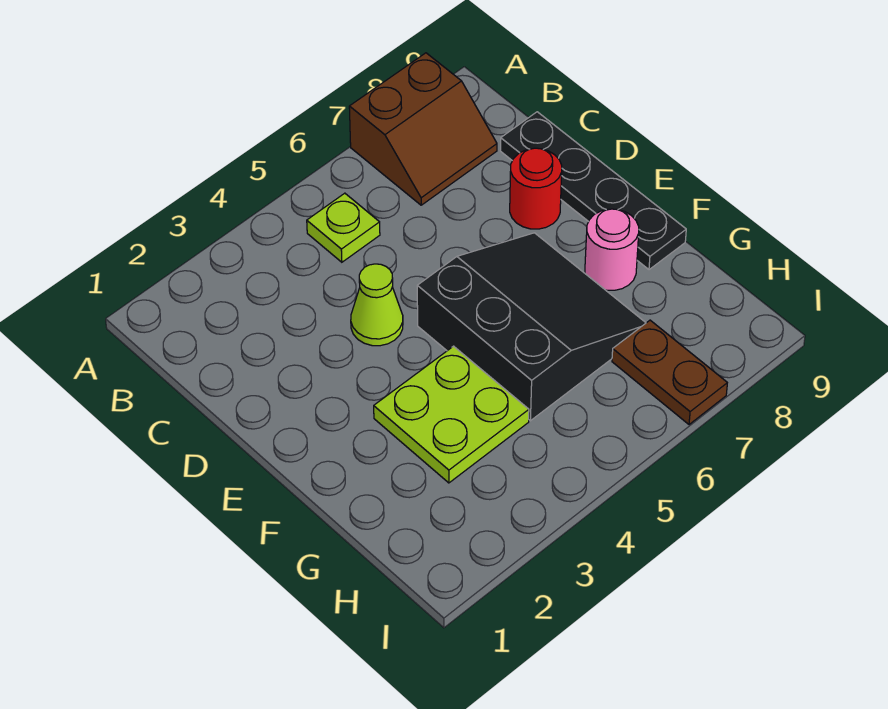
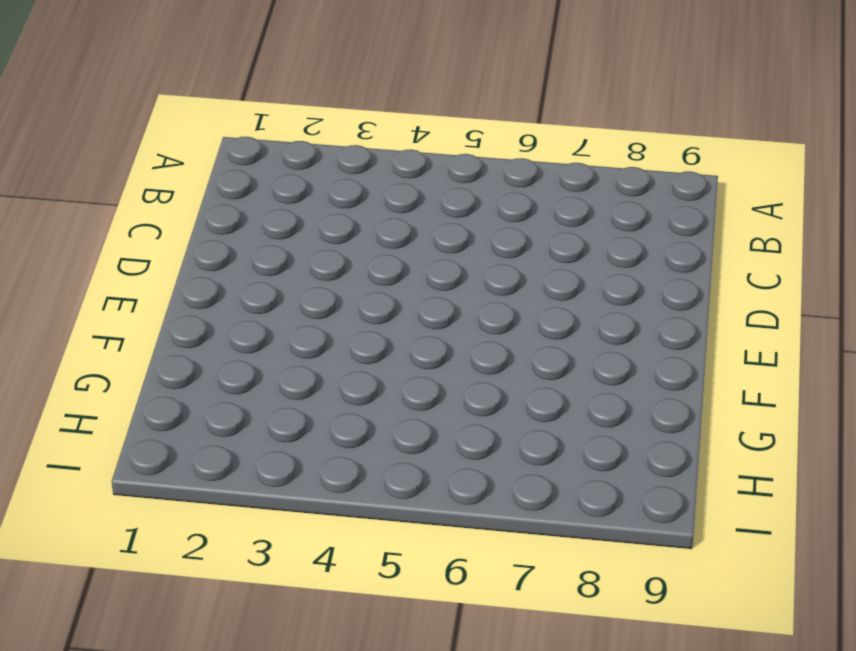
none -> brown 2x2 slope [349,53,497,205]
none -> lime 1x1 plate [307,193,380,262]

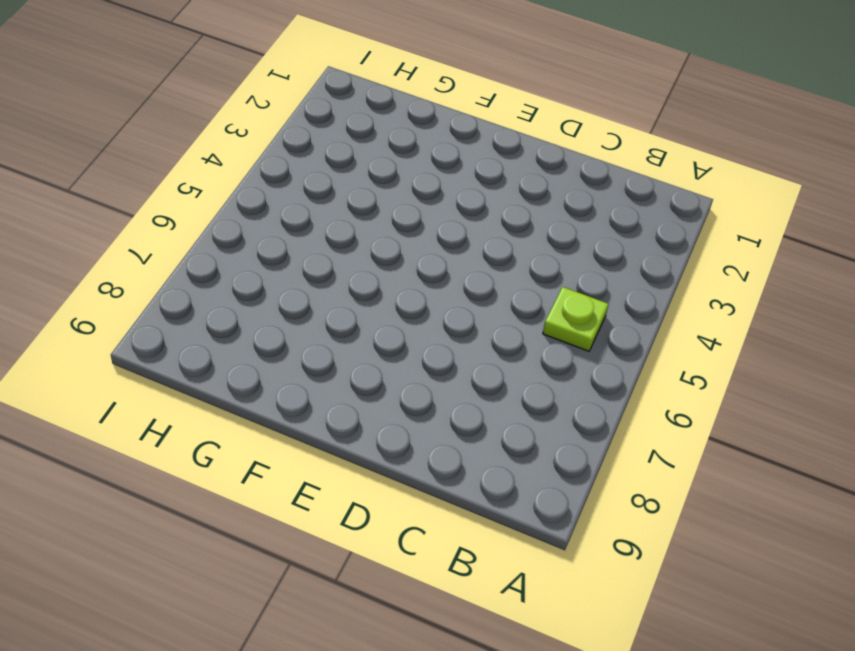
none -> brown 2x2 slope [349,53,497,205]
none -> black 1x4 plate [500,112,686,270]

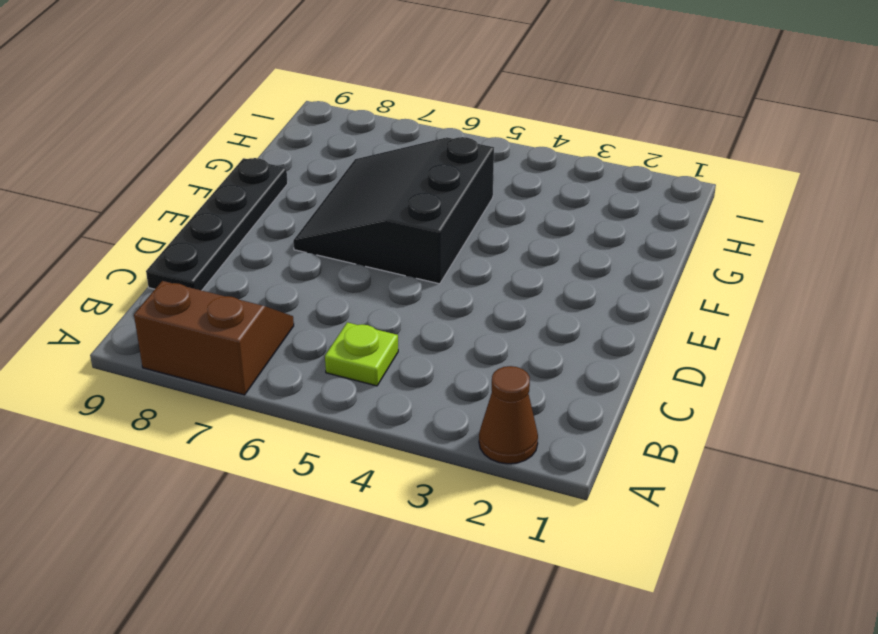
brown 1x1 cone [479,366,538,464] -> none
none -> lime 1x1 cone [351,264,403,346]
none -> red 1x1 round brick [510,148,562,229]

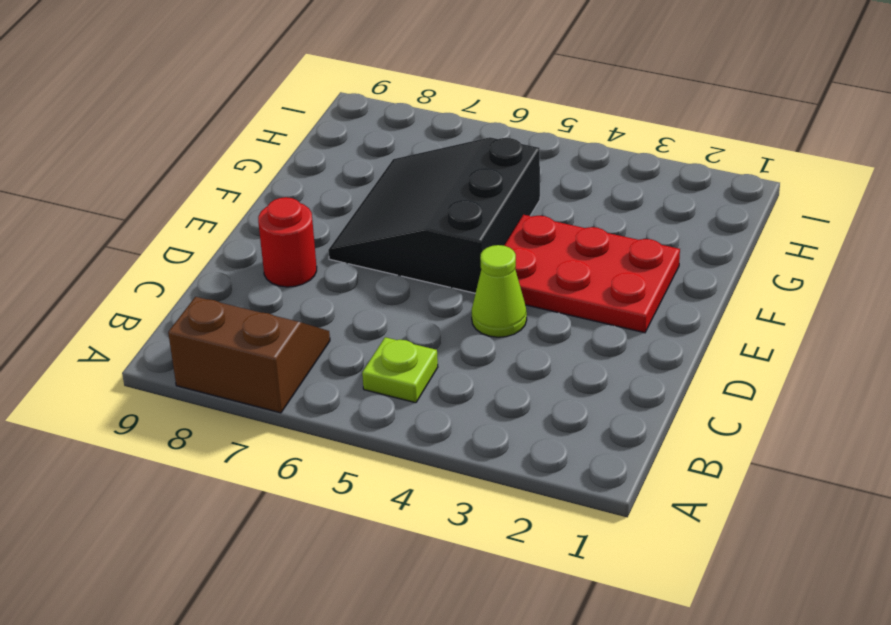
red 2x3 plate [504,215,680,333] -> lime 2x2 plate [374,346,529,483]
none -> black 1x4 plate [500,112,686,270]
none -> pink 1x1 round brick [585,209,639,290]

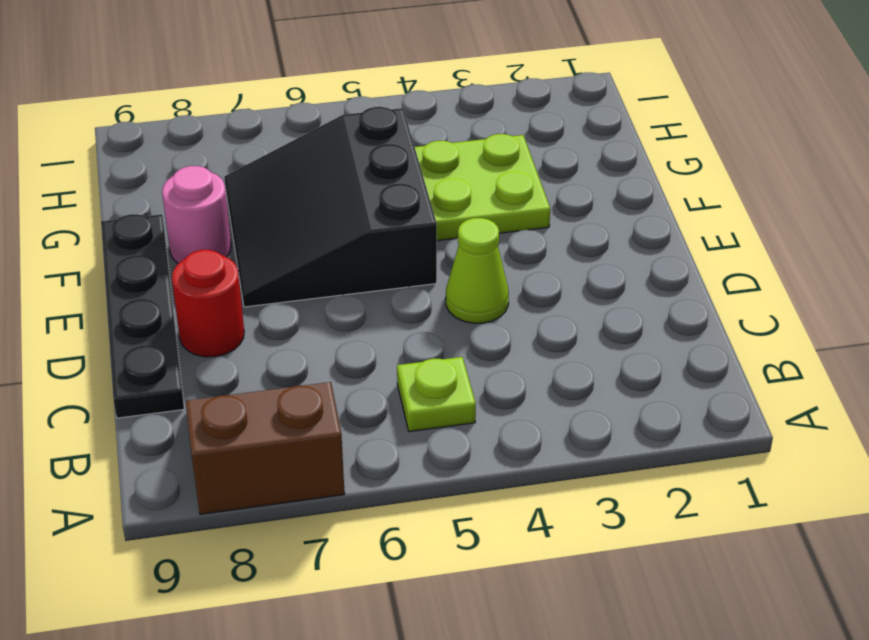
none -> brown 1x2 plate [612,320,727,424]

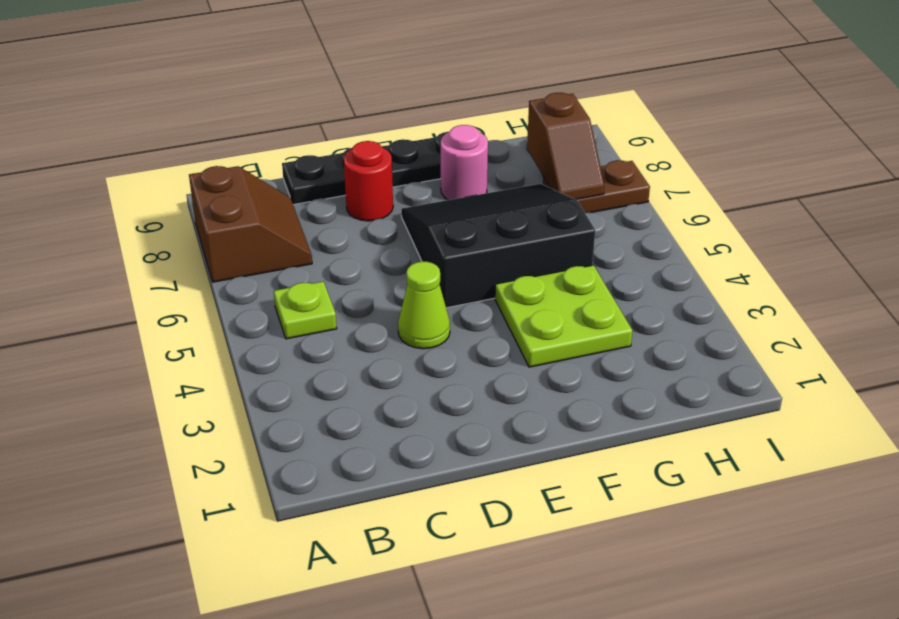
brown 1x2 slope [527,93,604,200] -> none

